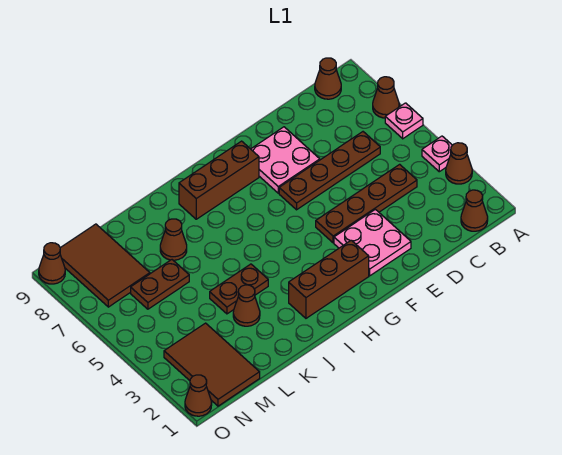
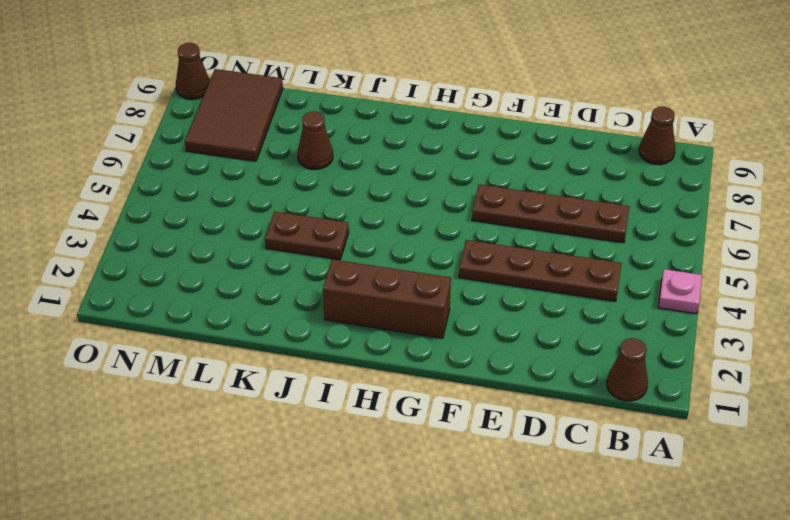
none -> brown 1x1 cone [446,143,472,184]
none -> pink 1x1 plate [385,103,423,139]
none -> brown 1x1 cone [373,77,399,118]

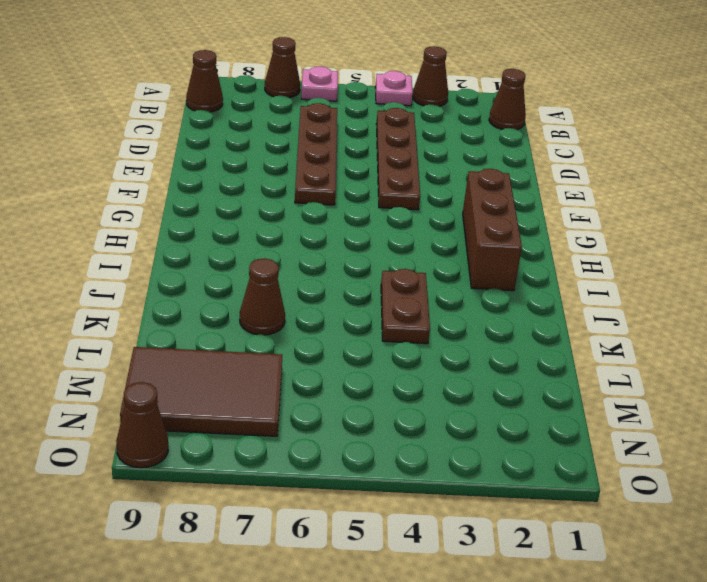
none -> pink 2x2 plate [334,209,411,276]
none -> pink 2x2 plate [251,127,320,193]
none -> brown 1x3 brick [179,141,259,219]

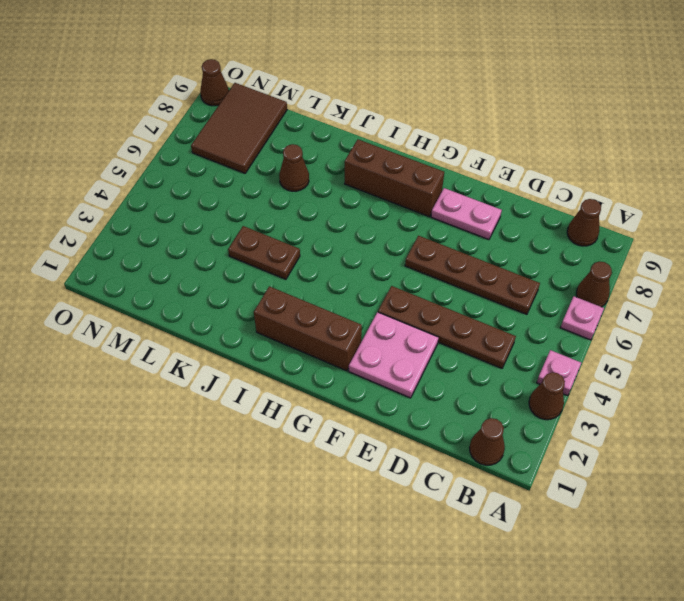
pink 1x2 plate [431,188,502,240] -> pink 2x2 plate [251,127,320,193]
none -> brown 1x1 cone [233,285,260,326]
none -> brown 1x2 plate [131,260,189,309]
none -> brown 2x3 tile [164,323,260,406]

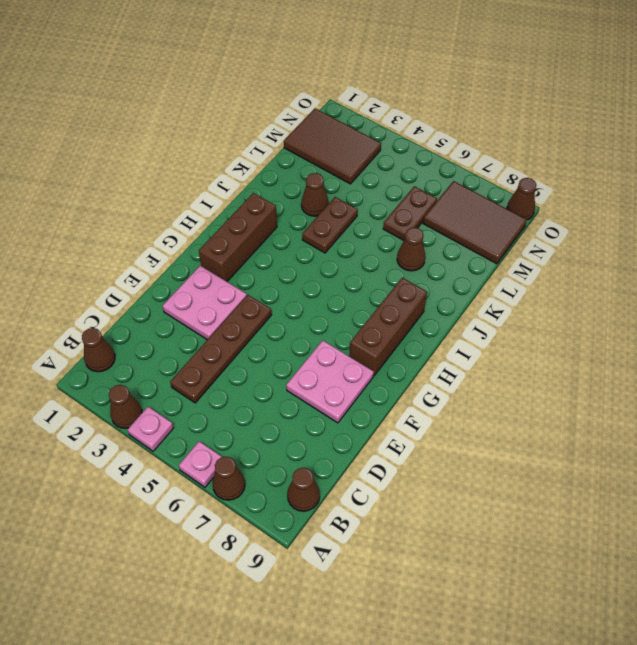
none -> brown 1x4 plate [279,132,380,210]
none -> brown 1x1 cone [185,375,212,416]

